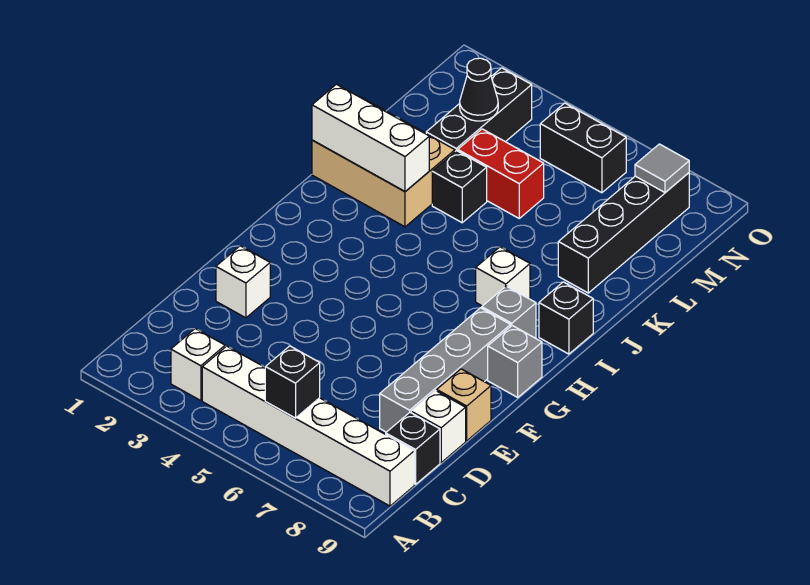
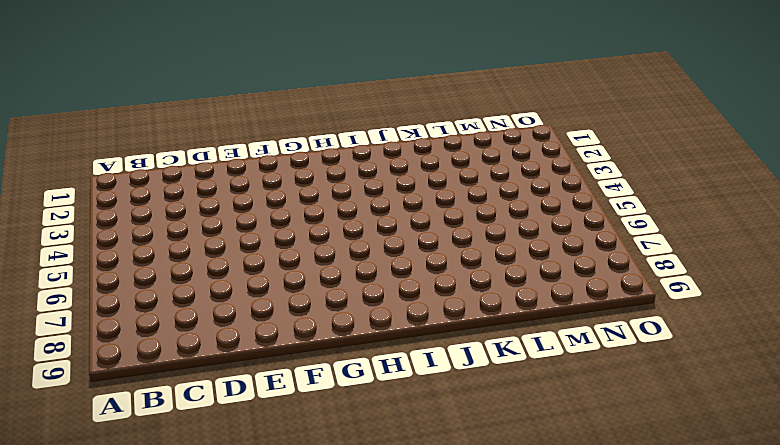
none -> white 1x1 brick [171,329,225,401]
none -> white 1x6 brick [202,346,414,506]
none -> black 1x1 brick [386,413,440,484]

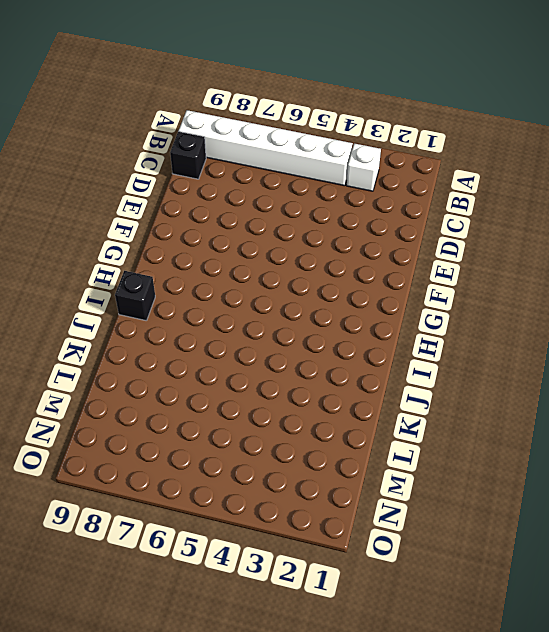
none -> grey 1x4 brick [380,308,511,432]
none -> white 1x1 brick [411,391,466,463]
none -> white 1x1 brick [216,246,270,318]

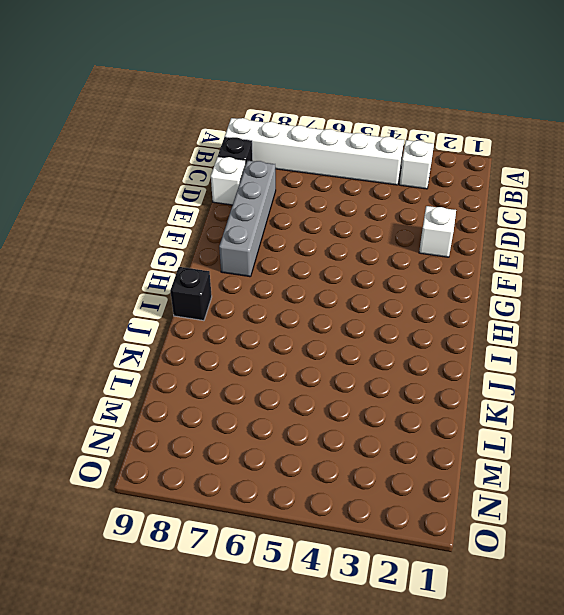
none -> tan 1x1 brick [437,369,491,441]
none -> grey 1x1 brick [488,326,542,397]
none -> grey 1x1 brick [482,286,536,338]

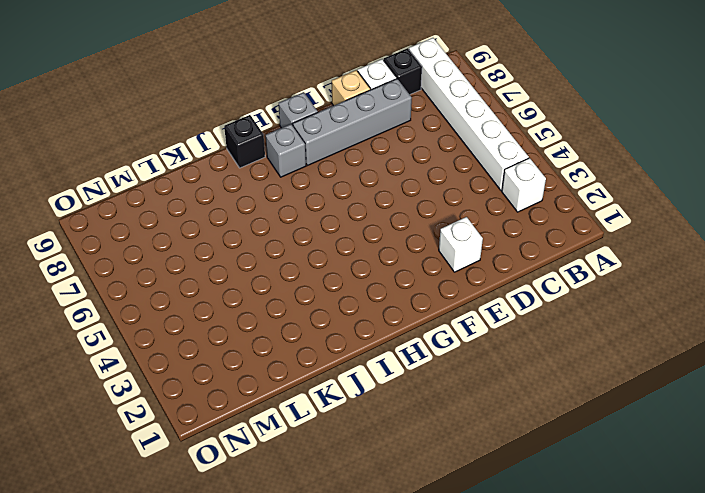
none -> white 1x1 brick [476,247,530,306]
none -> tan 2x3 brick [312,98,455,227]
none -> black 1x1 brick [432,151,487,223]

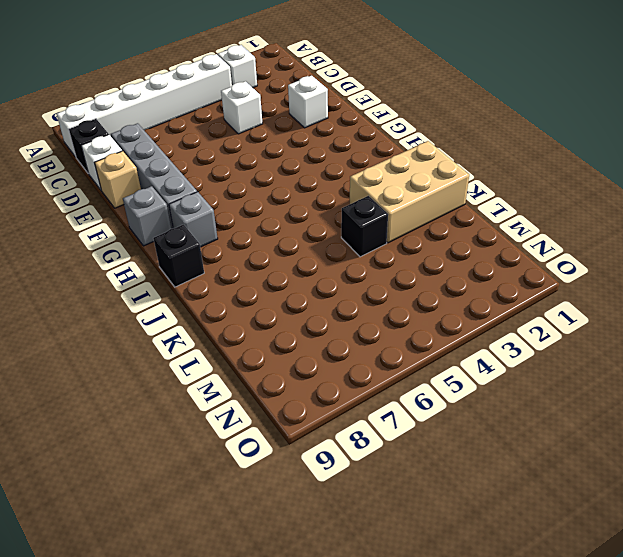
white 1x1 brick [221,81,263,134] -> white 1x1 brick moved to [476,247,530,306]
none -> black 1x4 brick [558,173,689,293]
none -> black 1x3 brick [426,68,532,151]
none -> red 1x2 brick [458,129,544,218]

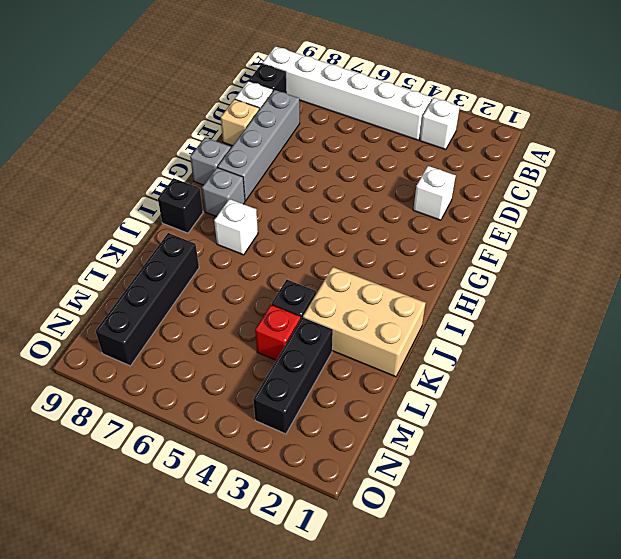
red 1x1 brick [255,305,301,360] -> red 1x2 brick [458,129,544,218]
none -> black 1x2 brick [540,103,626,193]
none -> black 1x1 brick [265,346,320,418]
none -> white 1x3 brick [312,84,429,192]

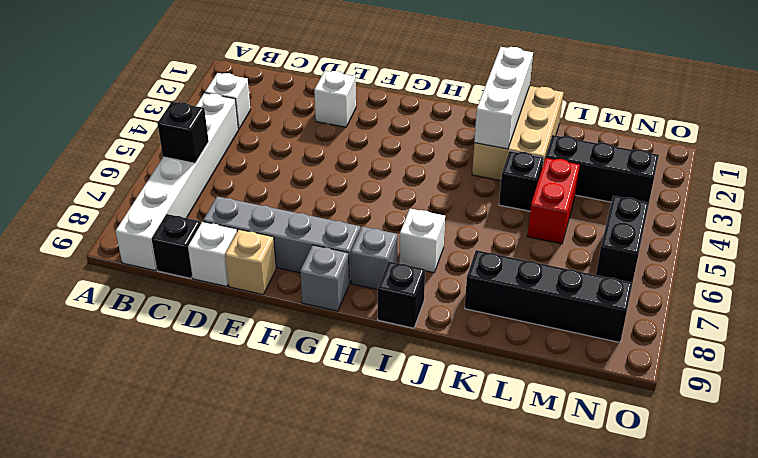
none -> black 1x1 cone [460,58,498,121]
none -> grey 1x1 tile [635,144,689,192]

